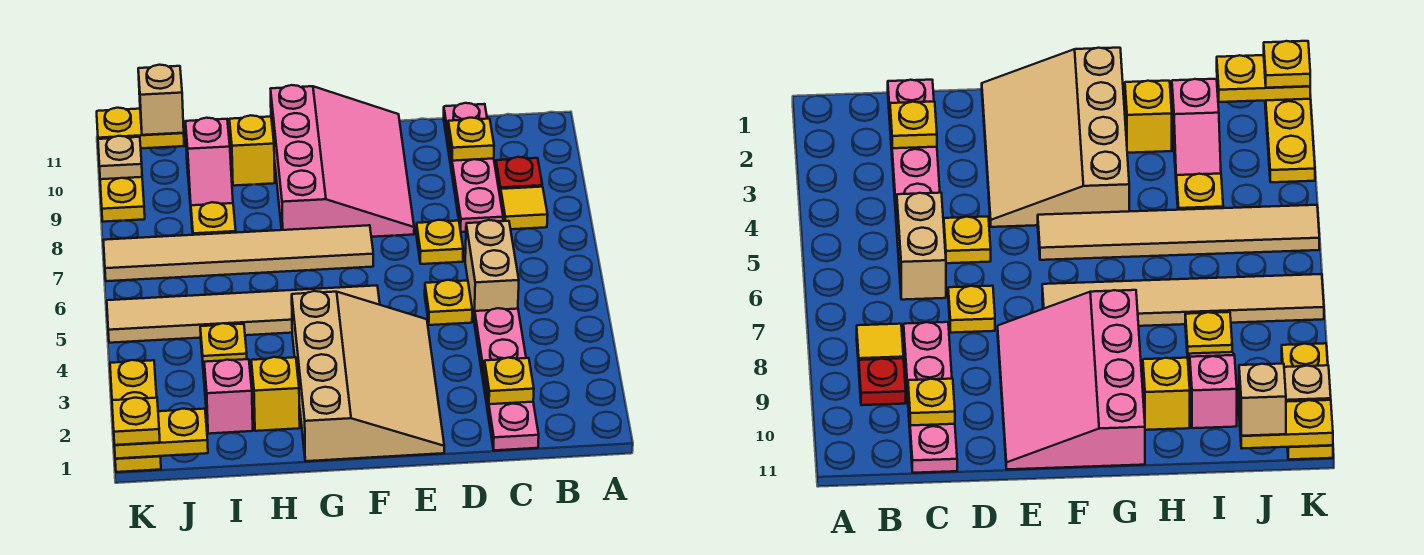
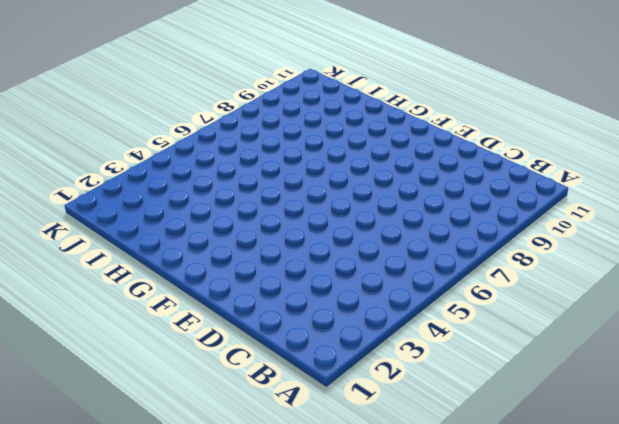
none -> yellow 1x1 tile [500,187,548,229]
none -> red 1x1 plate [496,157,542,198]
none -> pink 1x4 plate [474,308,539,450]

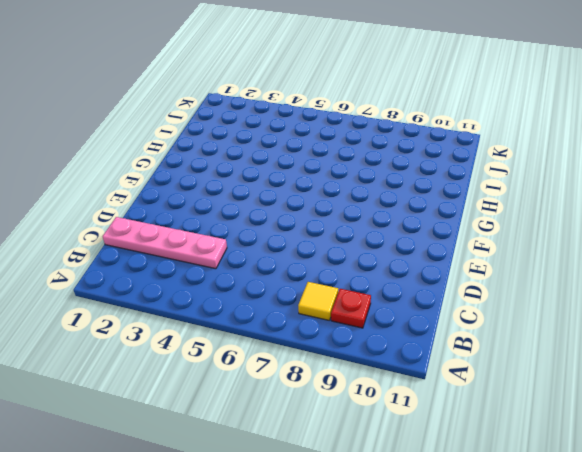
none -> tan 1x2 brick [465,220,519,322]
none -> pink 1x4 plate [444,103,503,232]
none -> yellow 1x1 plate [425,280,472,325]

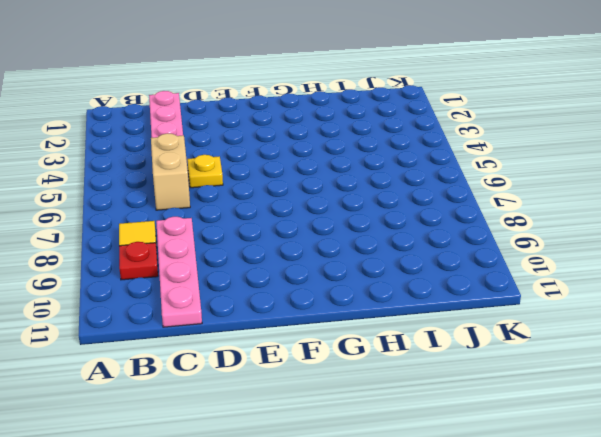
none -> yellow 1x1 plate [416,220,463,264]
none -> tan 3x4 slope [292,291,444,461]
none -> pink 3x4 slope [271,85,414,237]

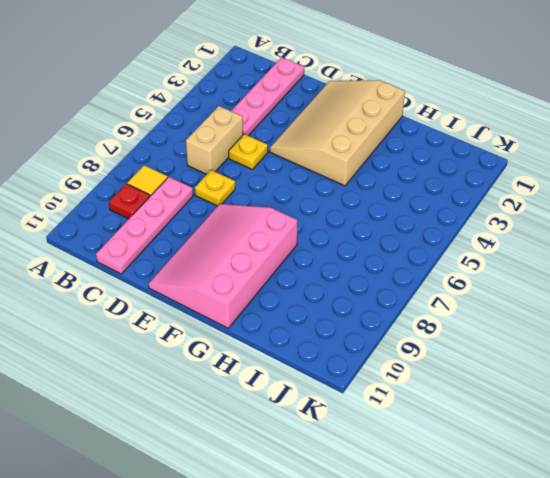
none -> tan 1x6 tile [107,285,380,343]
none -> tan 1x6 tile [103,225,373,281]
none -> yellow 1x1 brick [251,357,300,431]

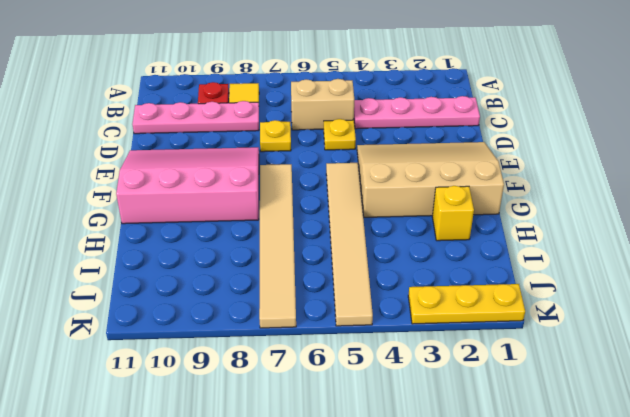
none -> yellow 1x1 brick [229,115,275,186]
none -> pink 1x2 slope [203,359,253,434]
none -> yellow 1x1 plate [200,323,247,363]

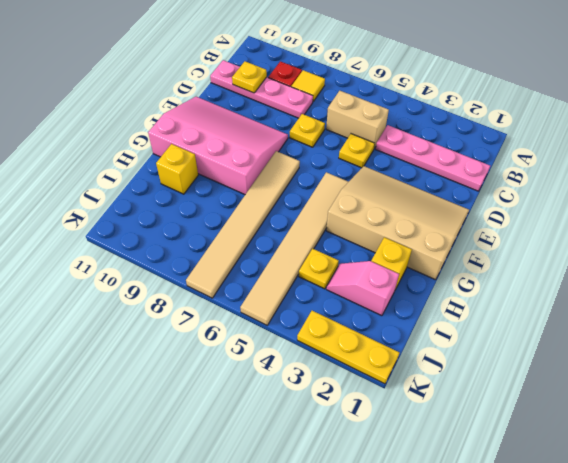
none -> yellow 1x1 plate [191,202,236,235]
none -> pink 1x2 slope [185,118,233,207]
none -> yellow 1x3 plate [100,177,145,222]

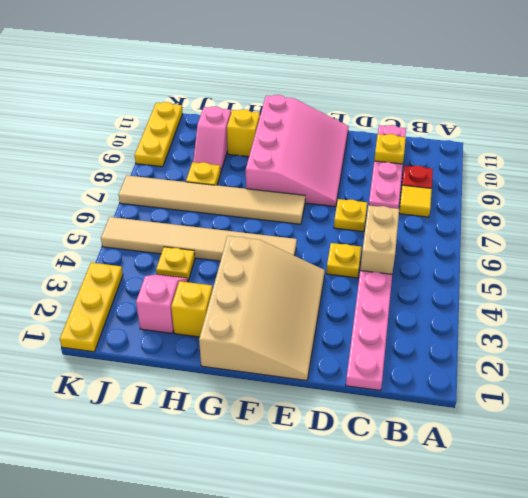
none -> yellow 1x1 plate [484,358,534,404]
none -> yellow 1x2 plate [114,409,208,459]
none -> yellow 1x2 plate [97,108,184,148]

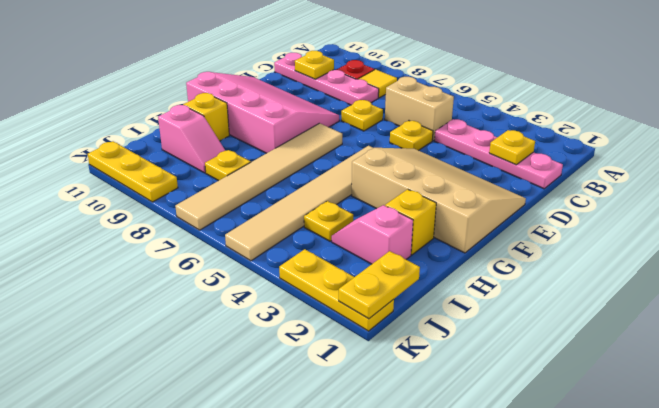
none -> yellow 1x2 plate [97,108,184,148]
none -> tan 1x1 plate [98,136,142,179]
none -> tan 1x1 brick [138,65,184,135]

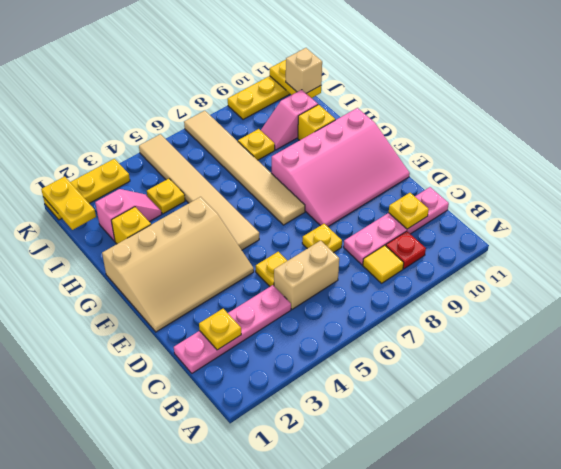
none -> tan 1x1 plate [98,136,142,179]
none -> yellow 1x1 plate [112,398,160,445]

